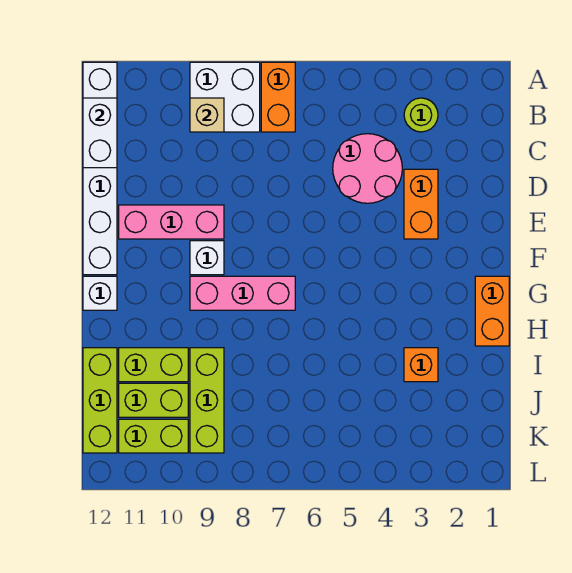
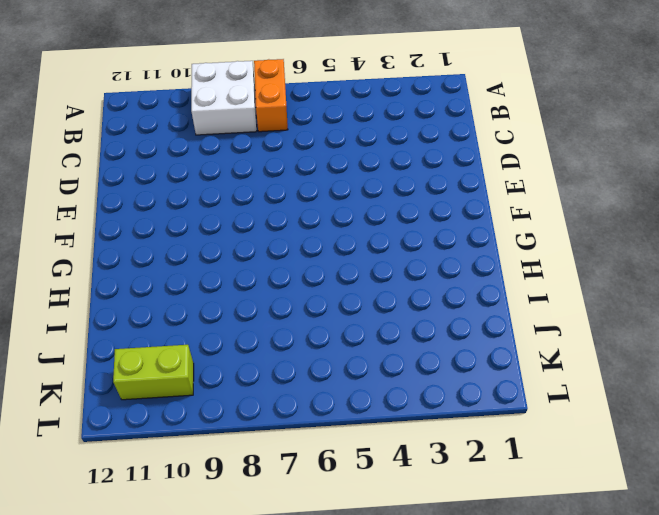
none -> white 1x6 brick [83,62,117,275]
none -> lime 1x1 round brick [404,98,438,132]
none -> pink 2x2 round brick [333,134,402,203]

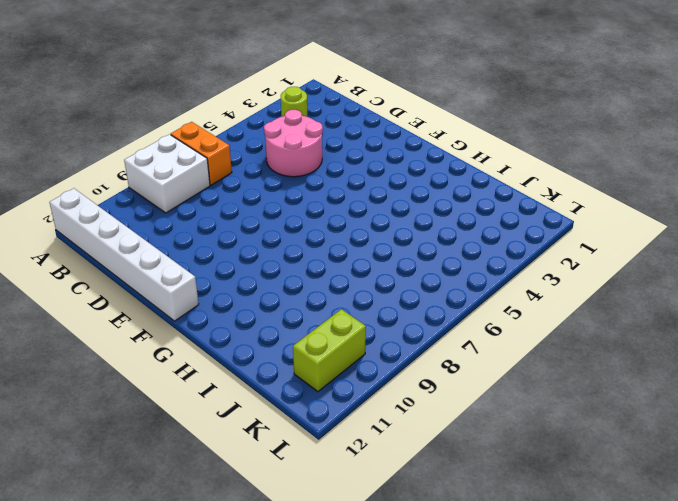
none -> orange 1x2 brick [404,169,438,239]
none -> pink 1x3 brick [119,205,224,239]
none -> white 1x1 brick [190,241,224,275]

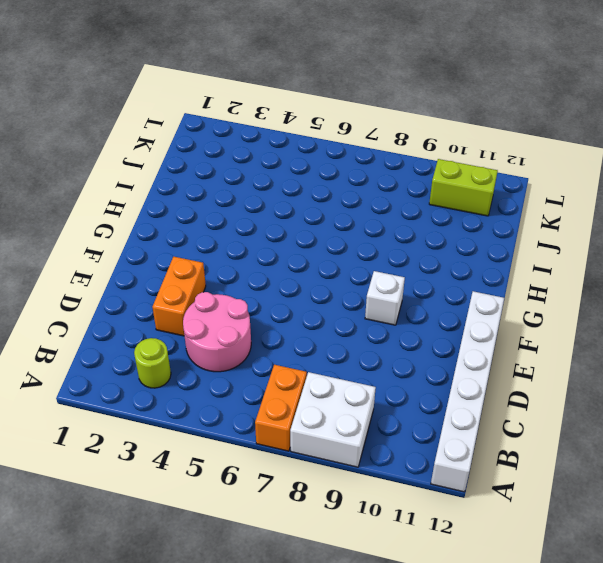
none -> pink 1x3 brick [119,205,224,239]
none -> orange 1x2 brick [475,276,509,346]
none -> pink 1x3 brick [190,276,295,310]

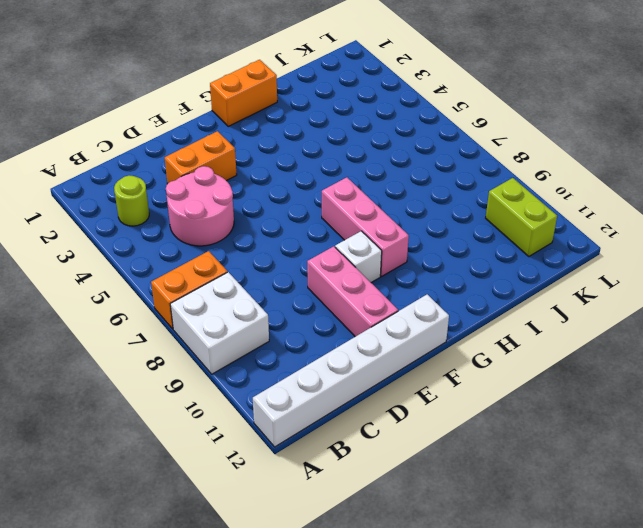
none -> white 1x1 brick [83,276,117,310]
none -> orange 1x1 brick [404,348,438,382]
none -> lime 1x3 brick [190,348,224,453]

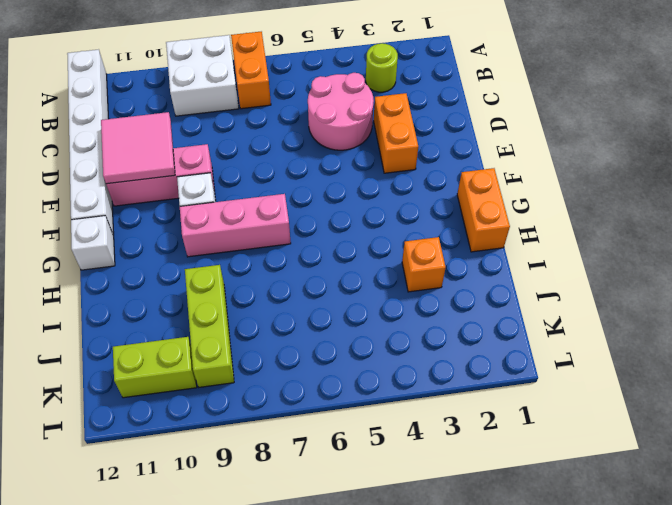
pink 2x2 tile [101,112,175,184] -> none
none -> lime 1x2 brick [119,348,188,382]
none -> lime 1x3 brick [83,348,117,453]
none -> lime 1x2 brick [119,383,188,417]

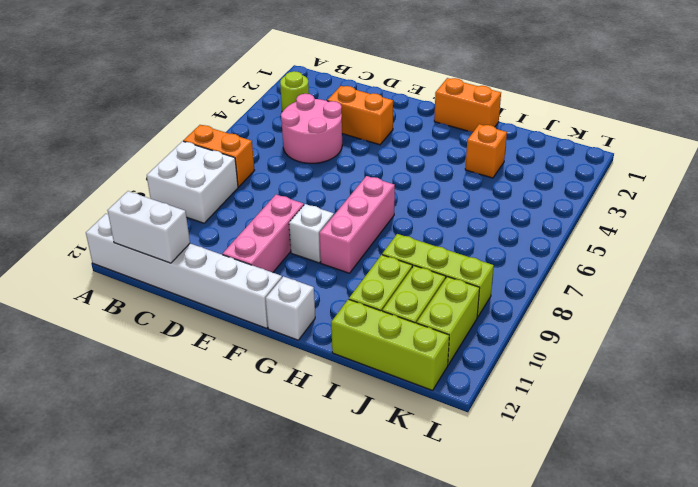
none -> tan 1x1 brick [190,98,224,132]

